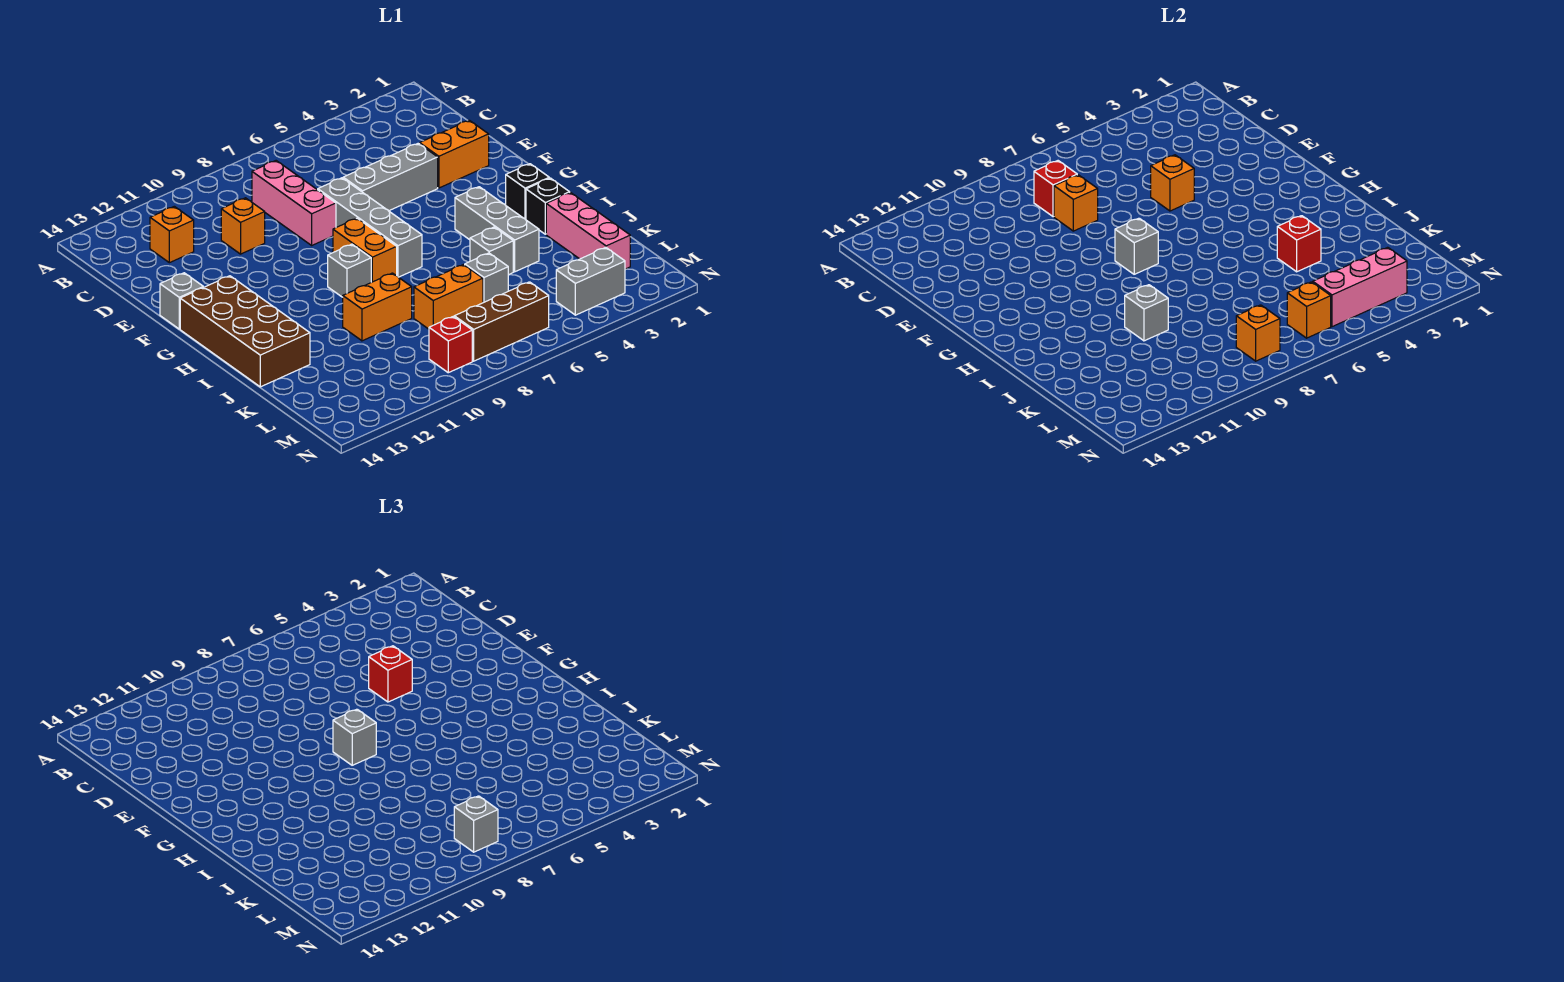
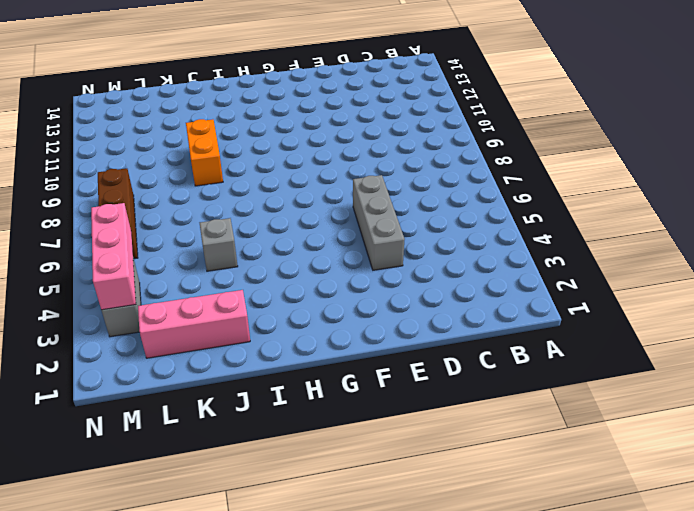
none -> pink 1x3 brick [252,161,336,245]
none -> orange 1x1 brick [150,206,194,263]
none -> orange 1x1 brick [221,198,265,254]
none -> orange 1x2 brick [420,120,489,188]

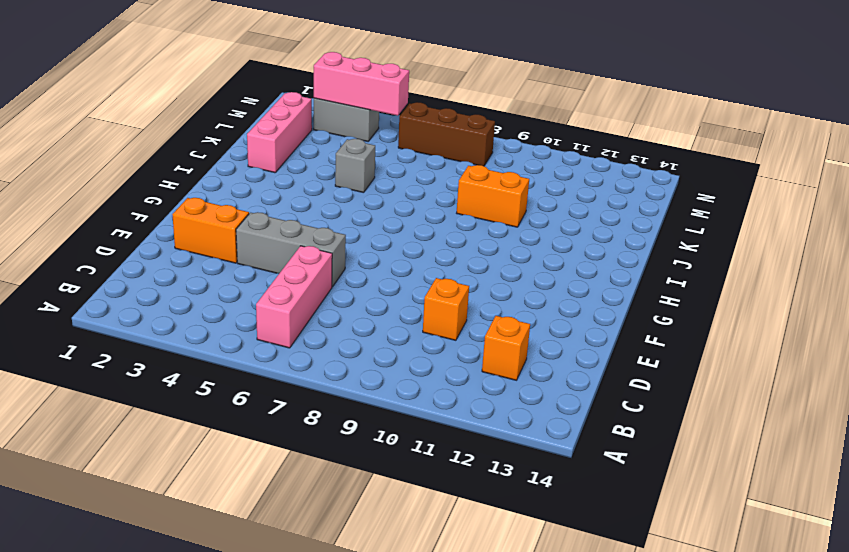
pink 1x3 brick [256,246,332,348] -> pink 1x3 brick moved to [252,161,336,245]
none -> grey 1x4 brick [318,178,422,277]
none -> grey 1x1 brick [160,273,203,329]
none -> orange 1x2 brick [333,218,397,282]
none -> brown 2x4 brick [180,276,310,387]

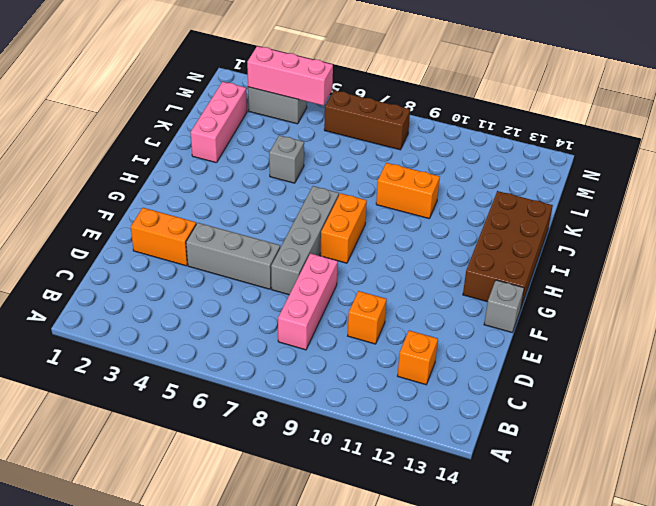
none -> black 1x1 brick [506,164,549,220]
none -> grey 1x3 brick [455,187,539,272]
none -> grey 1x1 brick [328,244,371,297]
none -> black 1x1 brick [526,178,570,234]

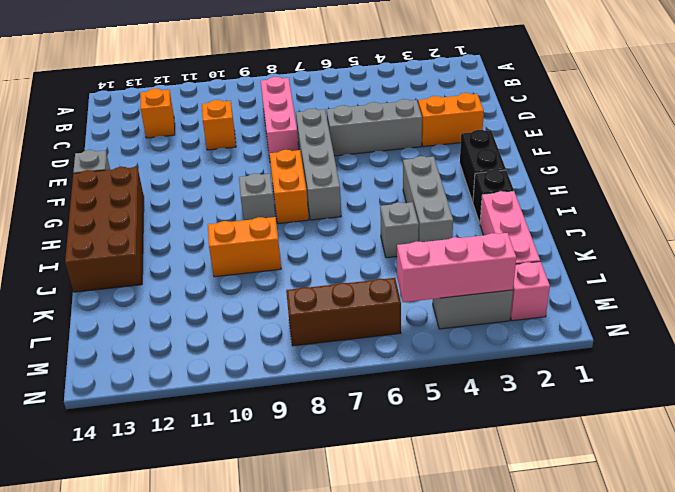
black 1x2 brick [460,130,506,202] -> black 1x1 brick [506,164,549,220]
pink 1x1 brick [510,262,550,321] -> none
none -> grey 1x1 brick [465,253,508,303]
none -> orange 1x2 brick [414,265,483,329]
none -> red 1x1 brick [429,317,472,373]
none -> red 1x1 brick [1034,161,1077,217]

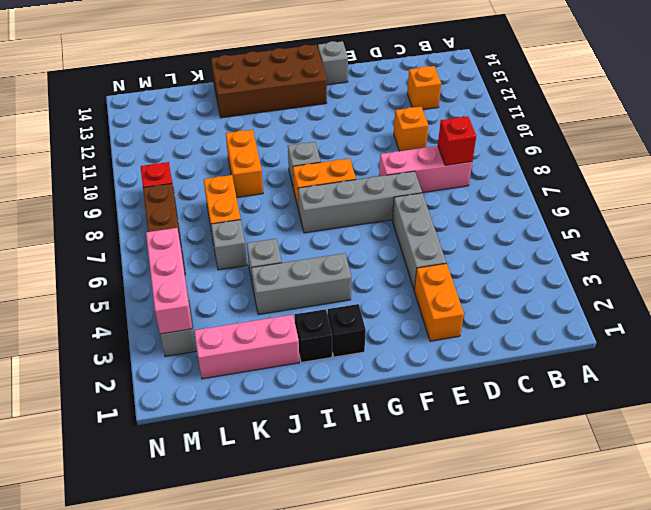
none -> orange 1x1 brick [1054,175,1098,231]
none -> orange 1x1 brick [1151,155,1194,211]
none -> grey 1x1 brick [1115,218,1158,274]
none -> red 1x1 brick [1277,216,1321,272]

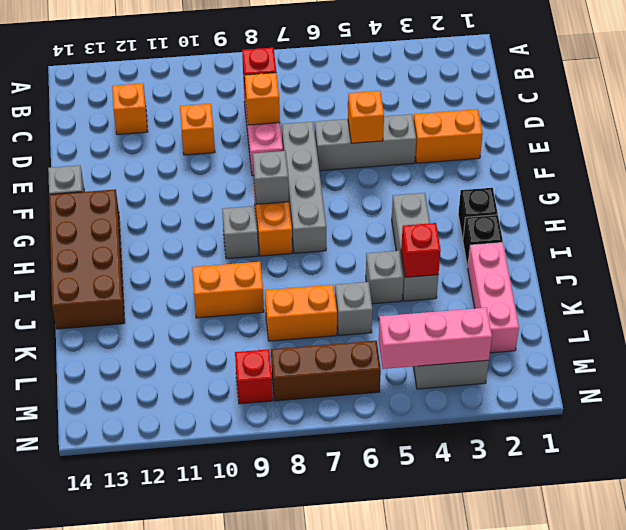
none -> grey 1x1 brick [1125,285,1168,341]
none -> orange 1x1 brick [1287,282,1331,338]
none -> orange 1x1 brick [1236,305,1280,361]
none -> red 1x1 brick [369,646,412,702]

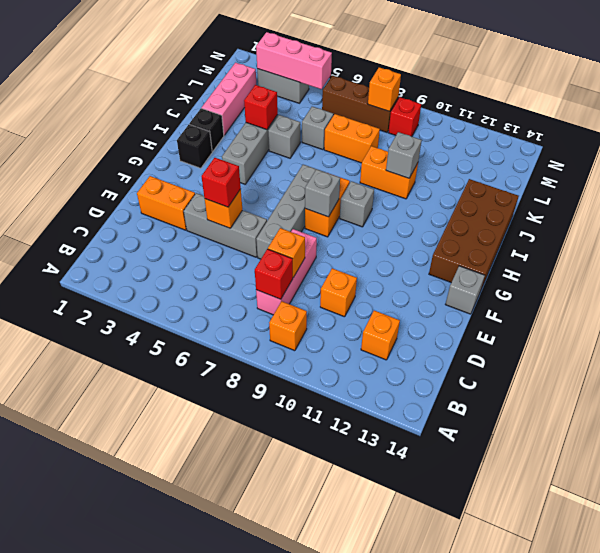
orange 1x1 brick [269,301,307,351] -> orange 1x1 brick moved to [1287,282,1331,338]
none -> grey 1x1 brick [333,709,376,765]
none -> grey 1x1 brick [454,796,498,852]

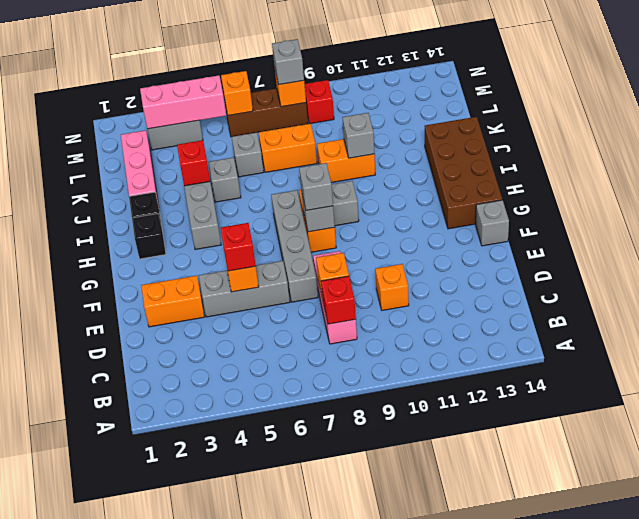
none -> orange 1x1 brick [150,206,194,263]

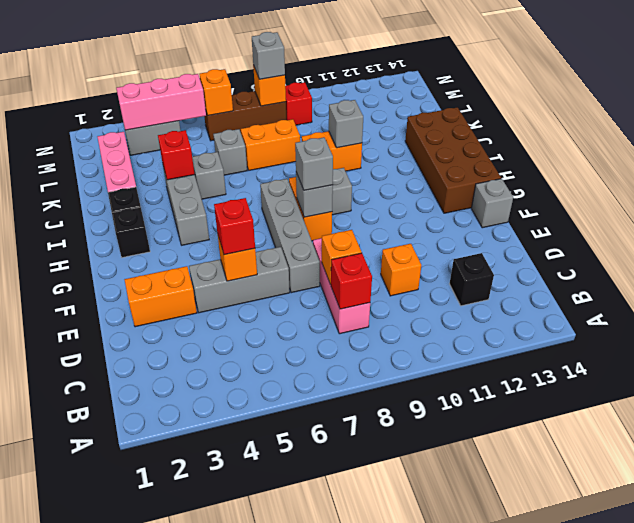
black 1x1 brick [450,253,494,306] -> orange 1x1 brick [150,206,194,263]

